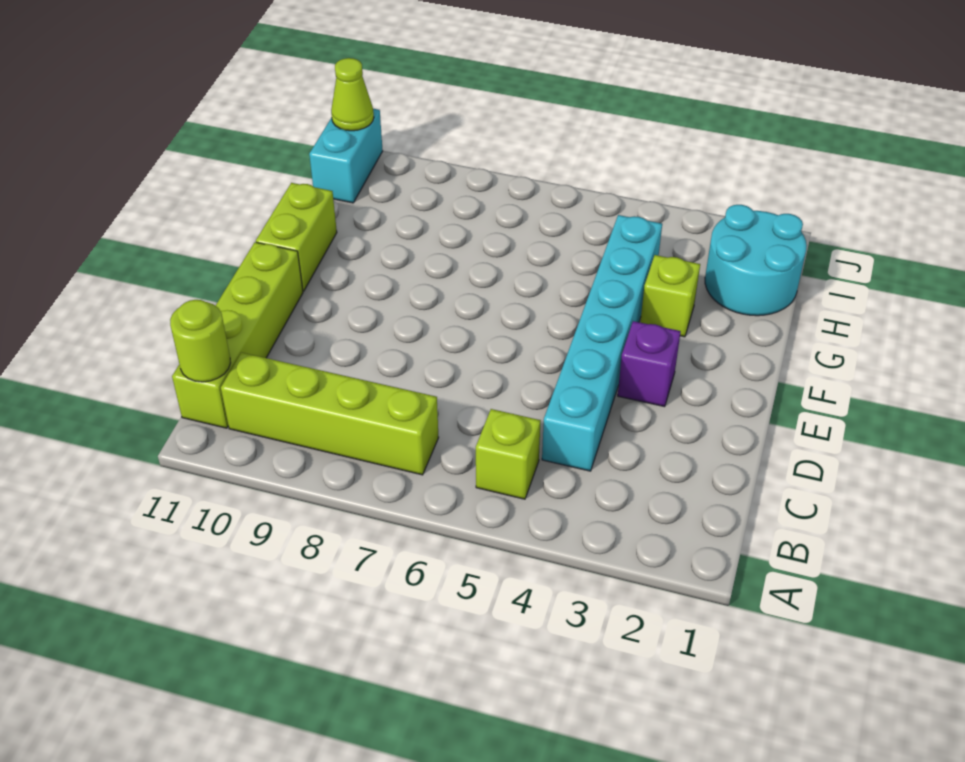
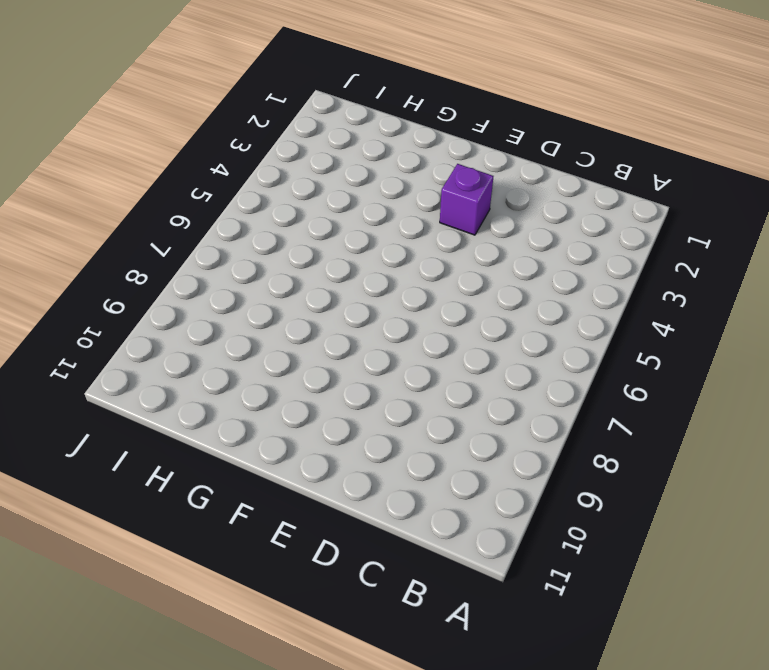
none -> lime 1x1 brick [476,409,541,499]
none -> lime 1x4 brick [221,353,439,475]

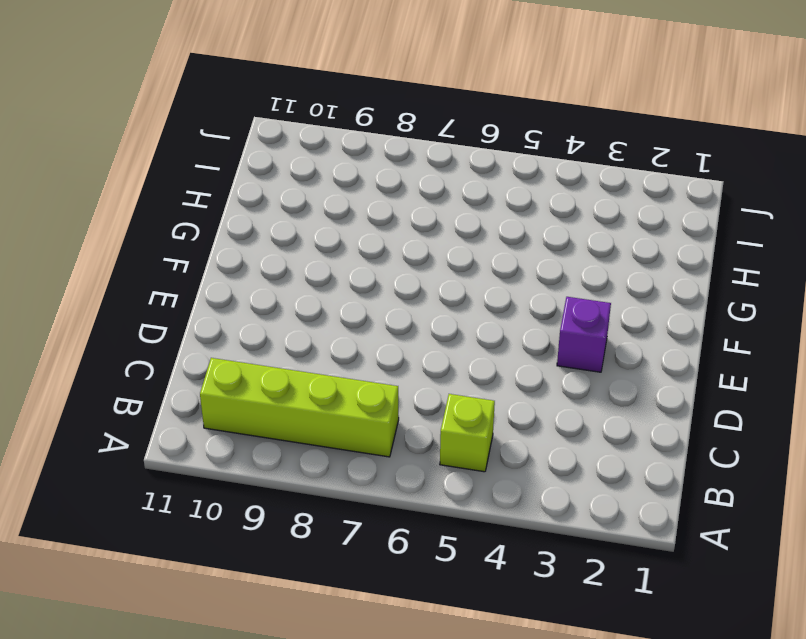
none -> lime 1x4 brick [172,242,303,428]
none -> cyan 1x6 brick [542,215,662,471]

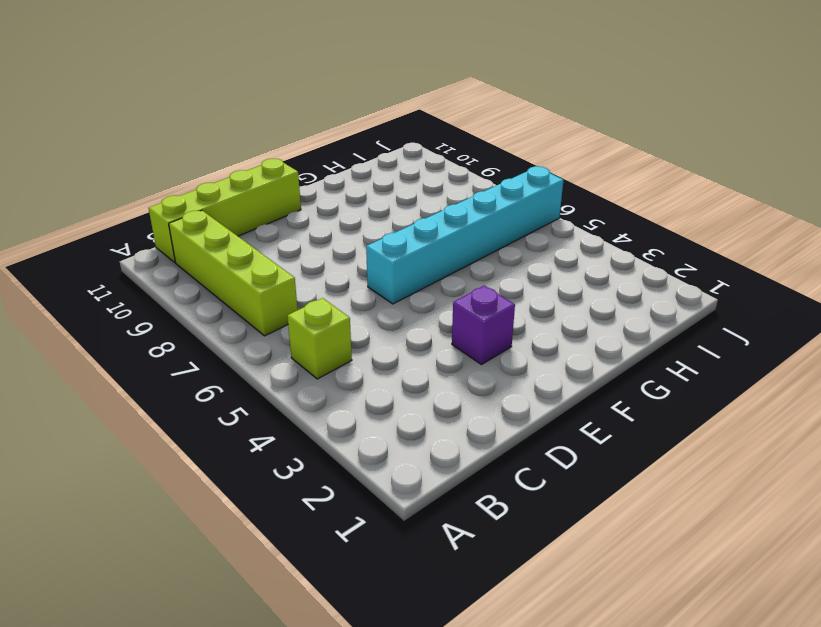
cyan 1x6 brick [366,166,563,304] -> cyan 1x6 brick moved to [542,215,662,471]
none -> lime 1x2 brick [256,183,337,291]
none -> lime 1x1 brick [640,255,700,337]

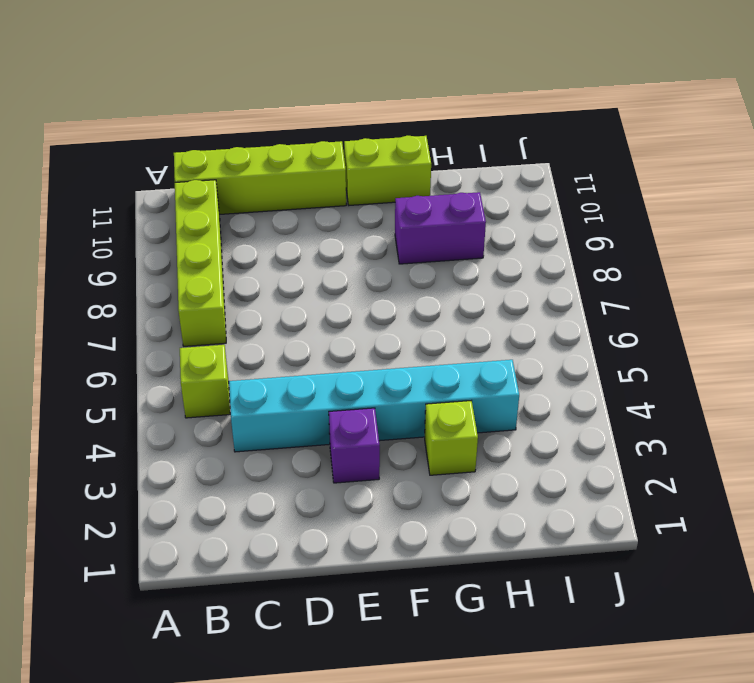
purple 1x2 brick [395,192,486,264] -> none
none -> cyan 2x2 round brick [705,205,807,316]
none -> cyan 1x2 brick [309,109,383,203]

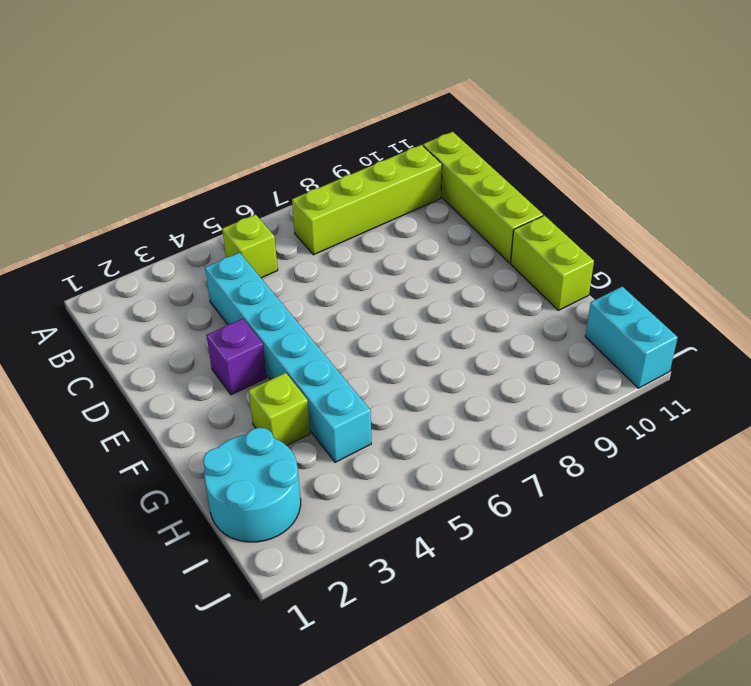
none -> lime 1x1 round brick [170,300,231,382]
none -> lime 1x1 cone [331,58,374,131]

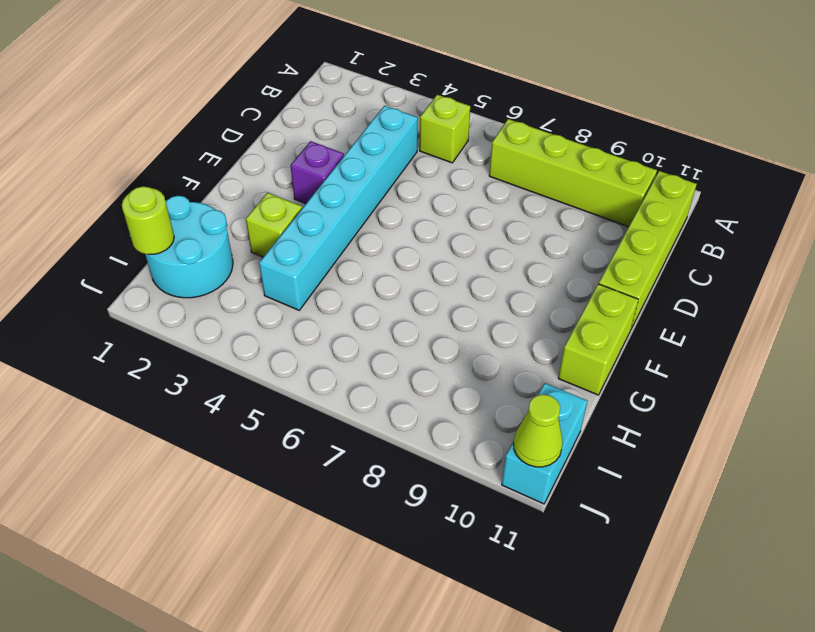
lime 1x1 round brick [122,186,174,254] -> lime 1x1 round brick moved to [170,300,231,382]

